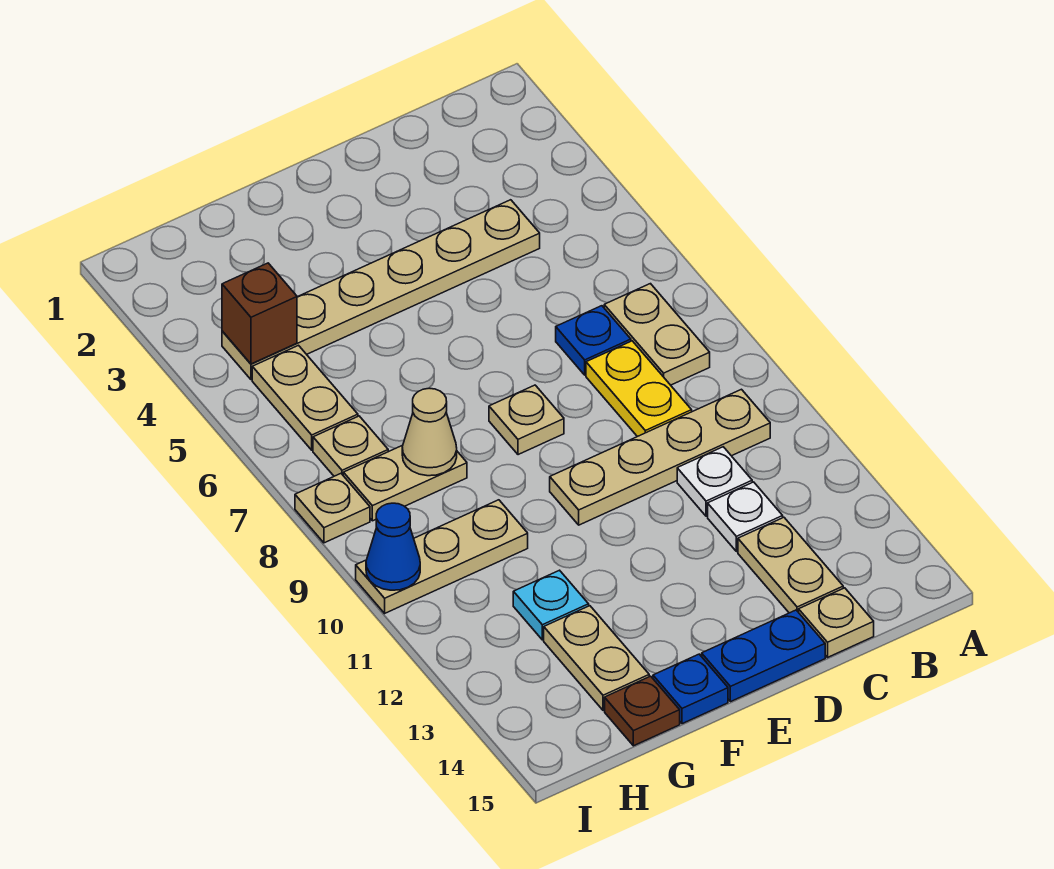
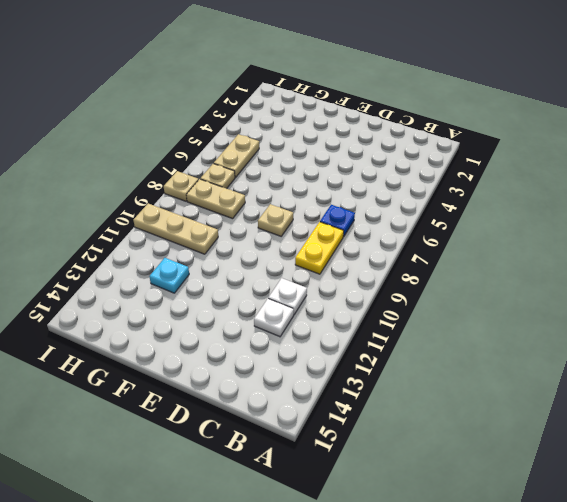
none -> tan 1x2 plate [604,284,710,385]
none -> tan 1x4 plate [550,389,770,525]
none -> tan 1x6 plate [222,200,540,380]

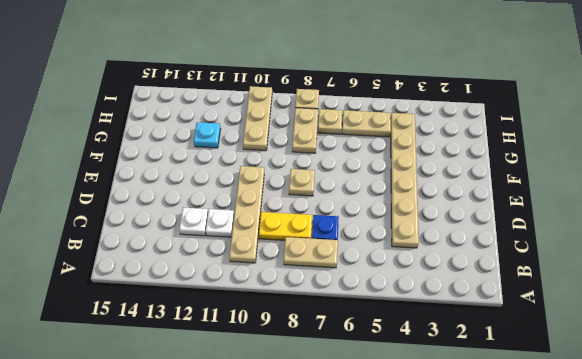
none -> tan 1x2 plate [738,517,843,613]
none -> tan 1x1 plate [799,588,874,657]
none -> blue 1x2 plate [702,610,825,702]

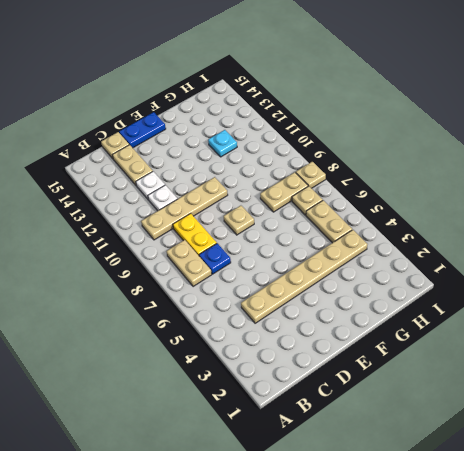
none -> blue 1x1 plate [653,654,728,724]
none -> tan 1x3 plate [356,500,528,613]
none -> tan 1x2 plate [544,606,649,710]

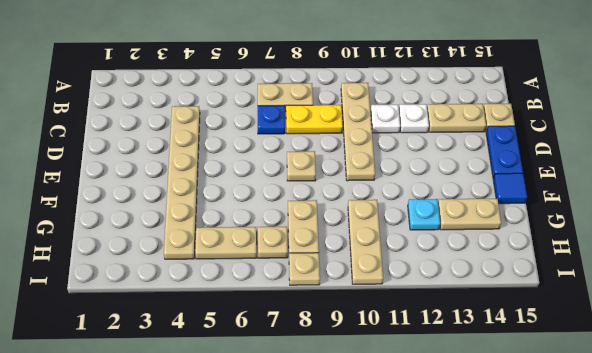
blue 1x1 tile [493,173,527,204] -> blue 1x1 plate [653,654,728,724]
none -> brown 1x1 plate [605,676,680,746]
none -> tan 1x1 cone [402,388,457,476]
none -> brown 1x1 brick [222,263,297,364]

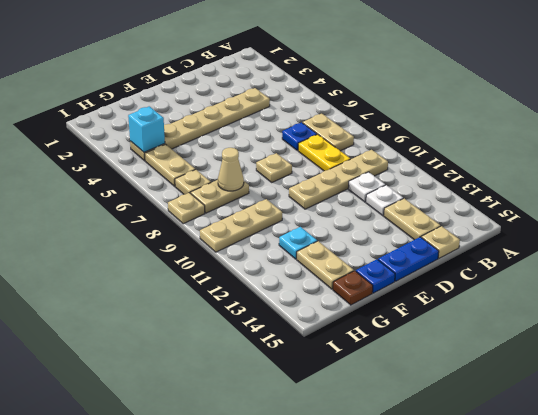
cyan 1x1 brick [128,106,165,152] -> brown 1x1 brick [222,263,297,364]
none -> blue 1x1 cone [366,503,420,590]

